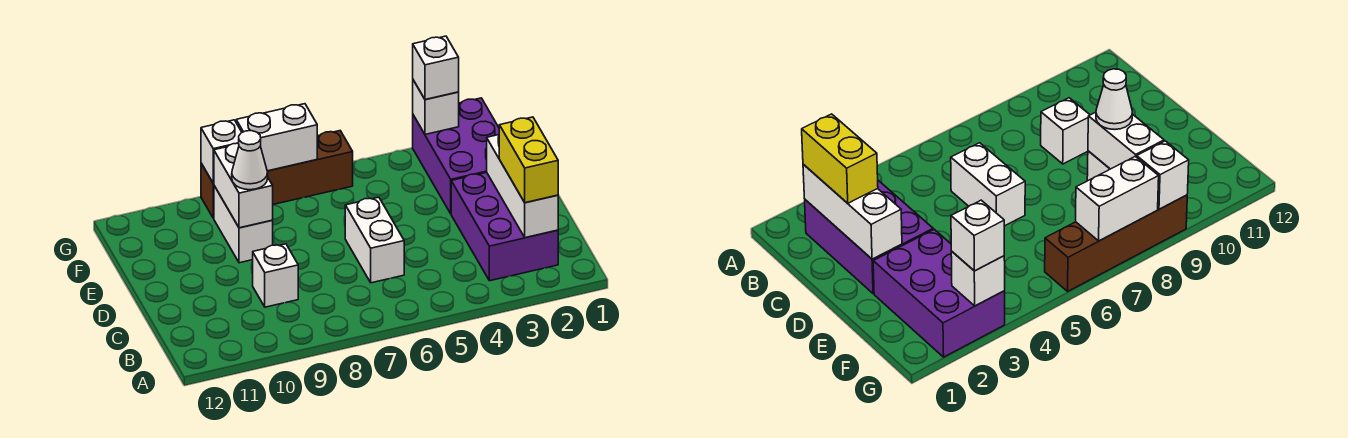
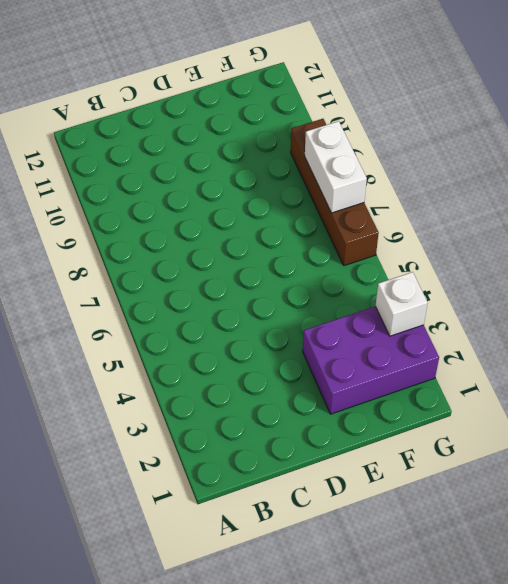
none -> purple 2x3 brick [451,172,558,281]
none -> white 1x2 brick [345,197,404,283]
none -> white 1x1 brick [253,244,298,307]

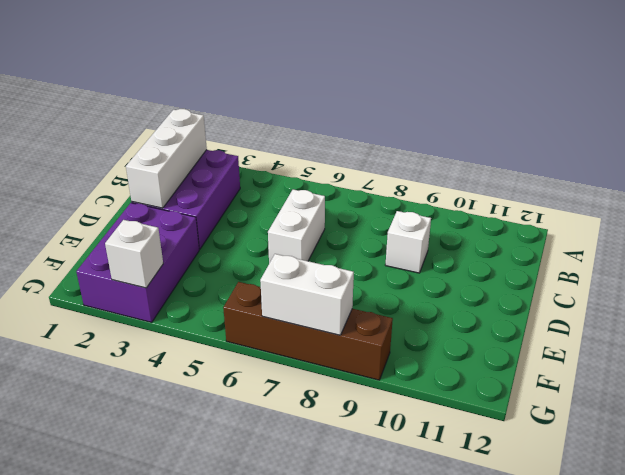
none -> white 1x2 brick [214,186,273,263]
none -> white 1x2 brick [214,143,273,228]
none -> white 1x1 brick [201,120,242,183]

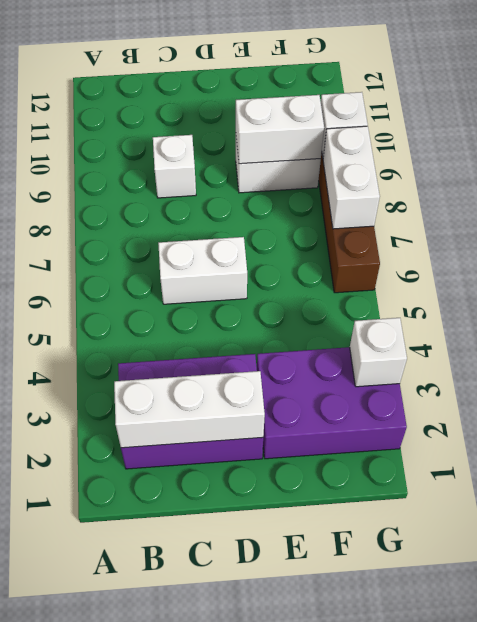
none -> yellow 1x2 brick [499,117,558,203]
none -> white 1x1 cone [232,131,268,190]
none -> white 1x1 brick [413,36,459,100]

